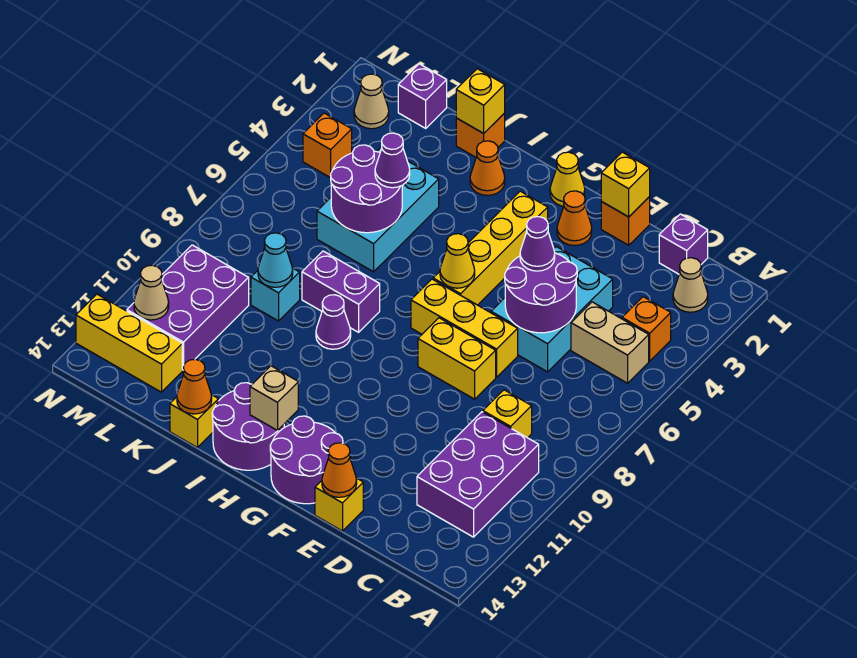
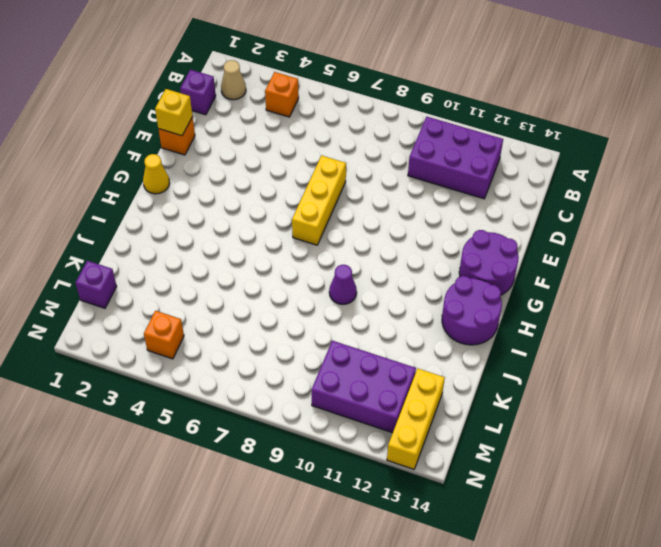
none -> tan 1x2 brick [571,302,649,383]
none -> yellow 1x1 brick [483,390,532,438]
none -> cyan 2x3 brick [491,247,613,372]
none -> yellow 1x2 brick [418,318,496,399]

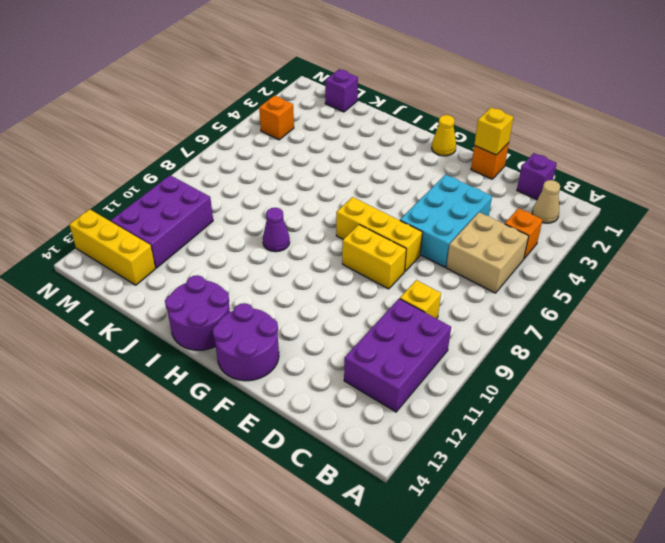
tan 2x2 brick [446,212,529,293] -> tan 1x2 brick [571,302,649,383]
none -> yellow 1x1 brick [315,478,363,531]
none -> orange 1x1 cone [557,191,592,246]
none -> yellow 1x4 brick [433,191,548,305]
none -> orange 1x1 cone [470,141,505,195]

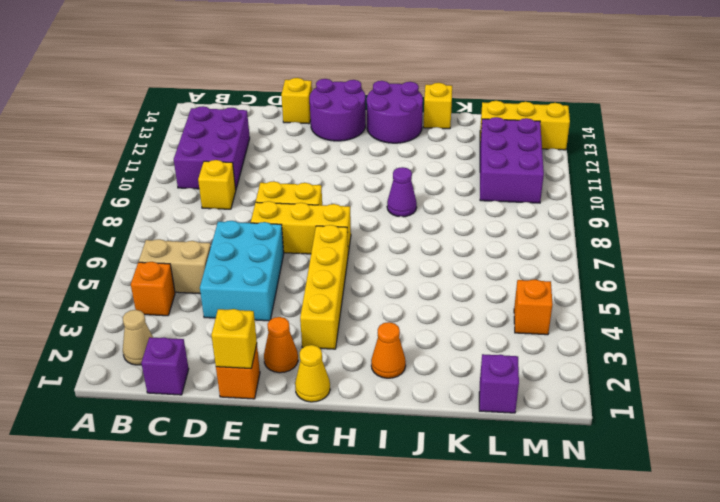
none -> purple 1x2 brick [302,251,380,332]
none -> orange 1x1 brick [456,113,505,157]
none -> cyan 2x3 brick [317,147,439,272]
none -> cyan 1x1 brick [251,268,300,321]

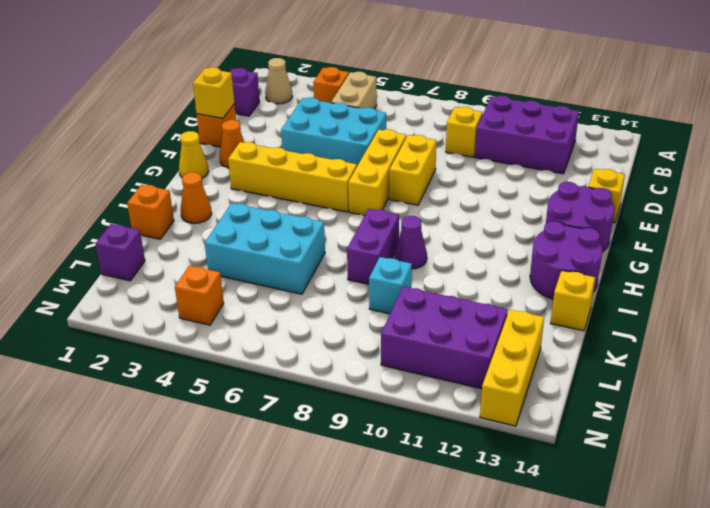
none -> tan 1x1 cone [354,74,389,129]
none -> purple 2x2 round brick [505,253,577,333]
none -> orange 1x1 cone [322,443,357,497]
none -> yellow 1x1 cone [440,234,475,288]

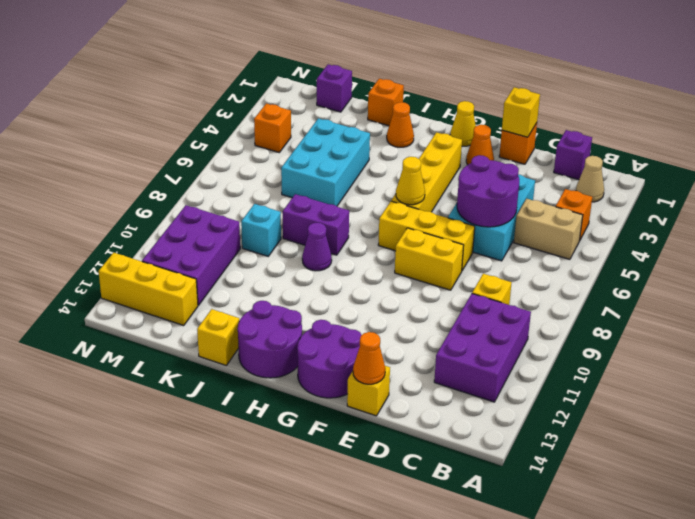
none -> tan 1x1 cone [354,74,389,129]
none -> tan 1x1 brick [250,366,298,430]
none -> yellow 1x1 brick [456,69,505,133]
none -> purple 2x2 round brick [331,145,402,233]

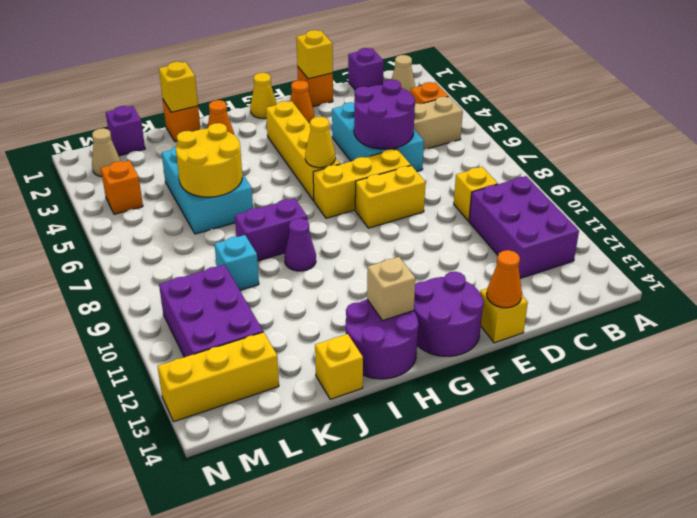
yellow 2x2 round brick [176,123,242,197] -> purple 2x2 round brick [331,145,402,233]
none -> orange 1x1 cone [177,359,212,414]
none -> cyan 1x1 cone [258,233,293,287]
none -> tan 1x1 cone [134,265,169,320]
none -> purple 1x1 cone [520,217,555,271]

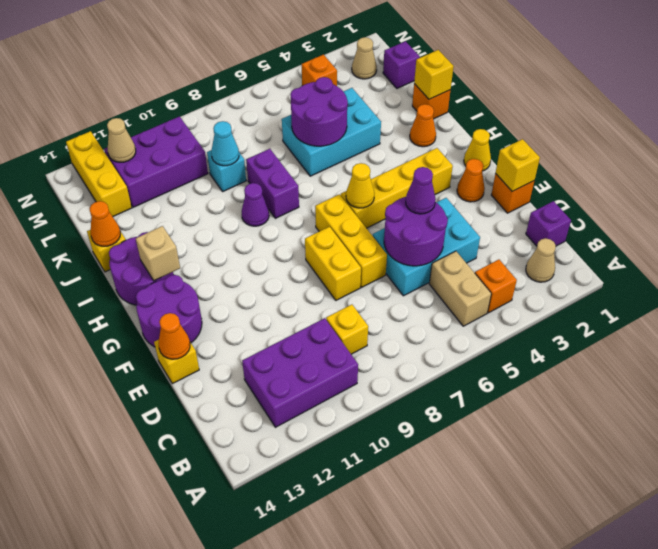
none -> purple 1x1 cone [375,133,410,188]

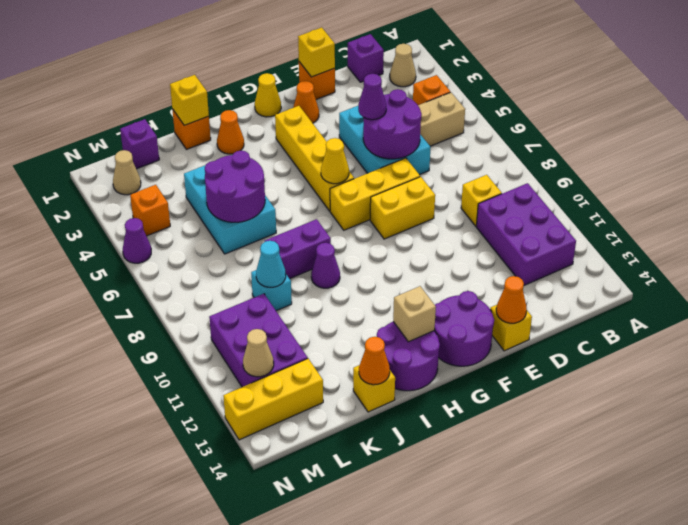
purple 1x1 cone [123,218,151,263] -> purple 1x1 cone moved to [375,133,410,188]

